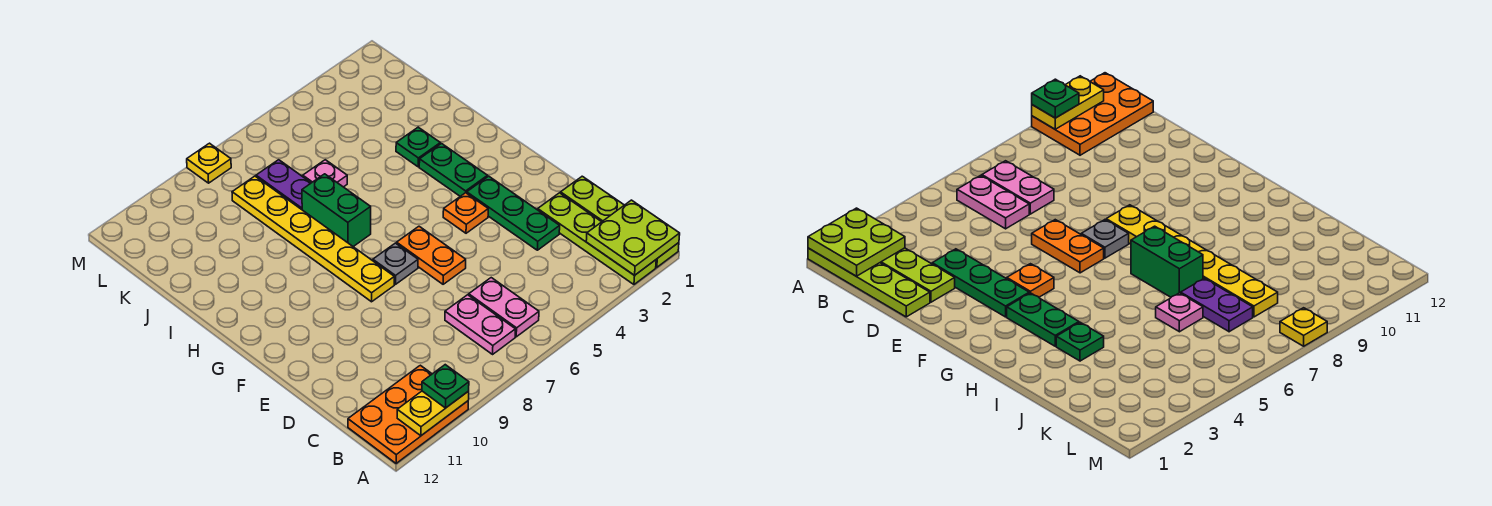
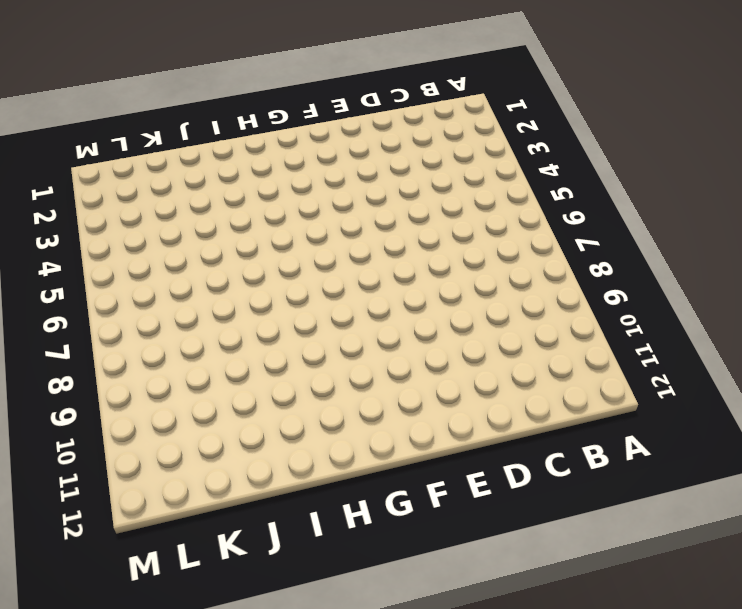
none -> lime 1x4 plate [561,176,679,267]
none -> lime 1x4 plate [538,193,656,284]
none -> orange 2x3 plate [348,365,468,464]

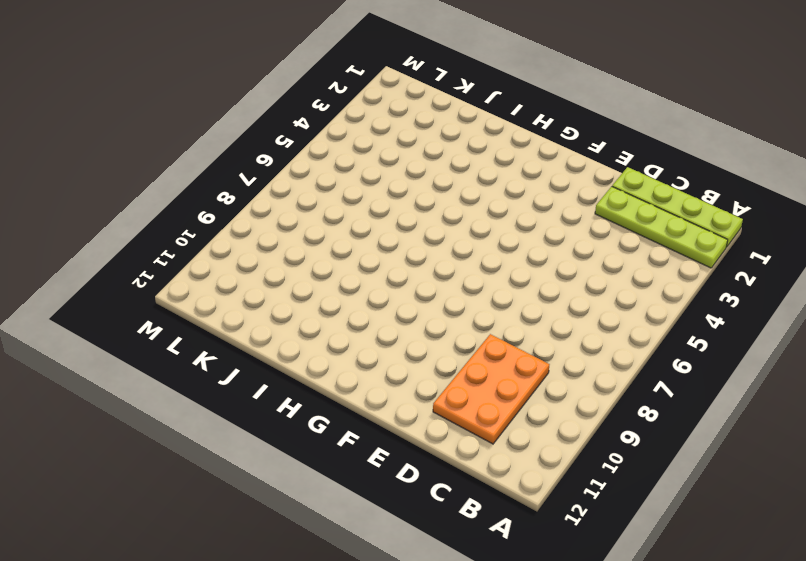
orange 2x3 plate [433,334,549,444] -> orange 2x3 plate moved to [348,365,468,464]
none -> pink 1x2 plate [469,278,539,337]
none -> pink 1x2 plate [445,295,515,354]
none -> green 1x3 plate [467,176,560,250]

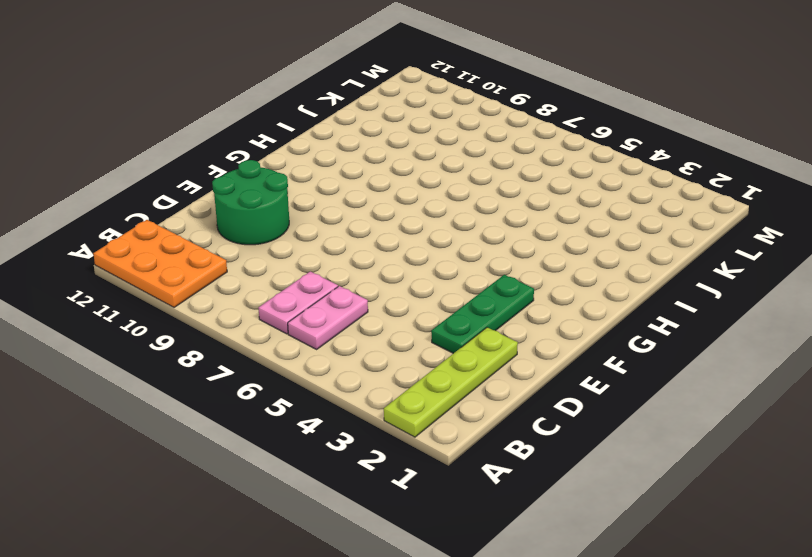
green 2x2 round brick [212,160,289,245] -> none
none -> lime 1x4 plate [561,176,679,267]
none -> orange 1x2 plate [397,226,466,284]
none -> orange 1x1 plate [443,193,488,233]

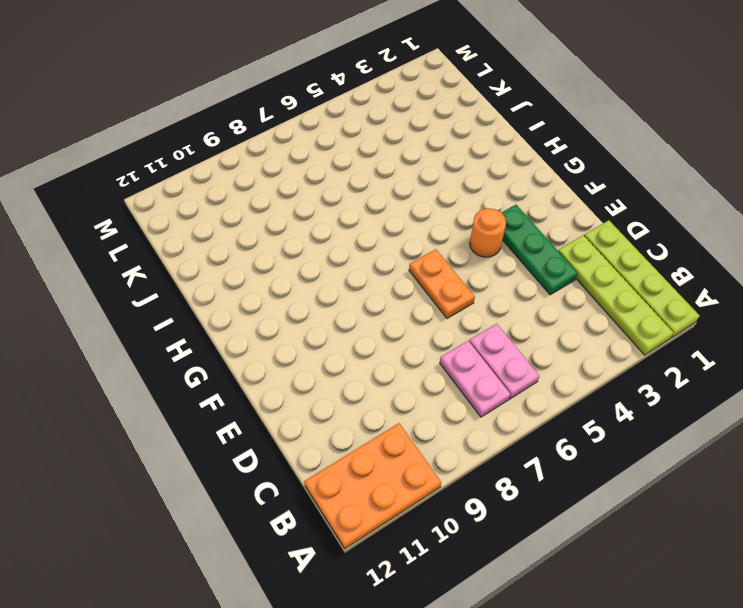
orange 1x1 round brick [470,208,506,257] -> orange 1x1 plate [443,193,488,233]
none -> grey 1x1 plate [373,243,418,284]
none -> yellow 1x6 plate [232,176,394,302]
none -> green 1x2 plate [419,144,488,196]

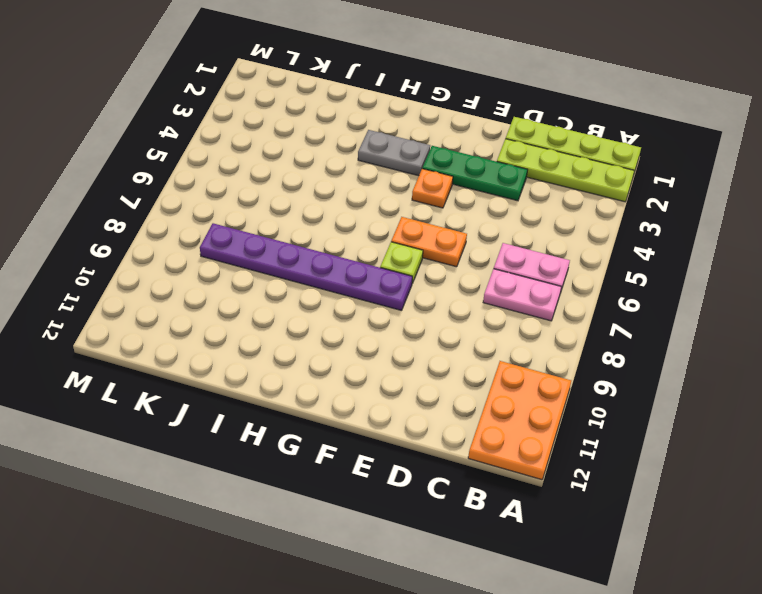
lime 1x1 plate [380,242,423,283] -> grey 1x1 plate [373,243,418,284]
purple 1x6 plate [200,223,412,310] -> yellow 1x6 plate [232,176,394,302]
grey 1x2 plate [358,130,430,176] -> green 1x2 plate [419,144,488,196]
none -> green 1x2 brick [302,174,371,247]
none -> green 1x1 plate [396,127,440,167]
none -> pink 1x1 plate [303,160,347,187]

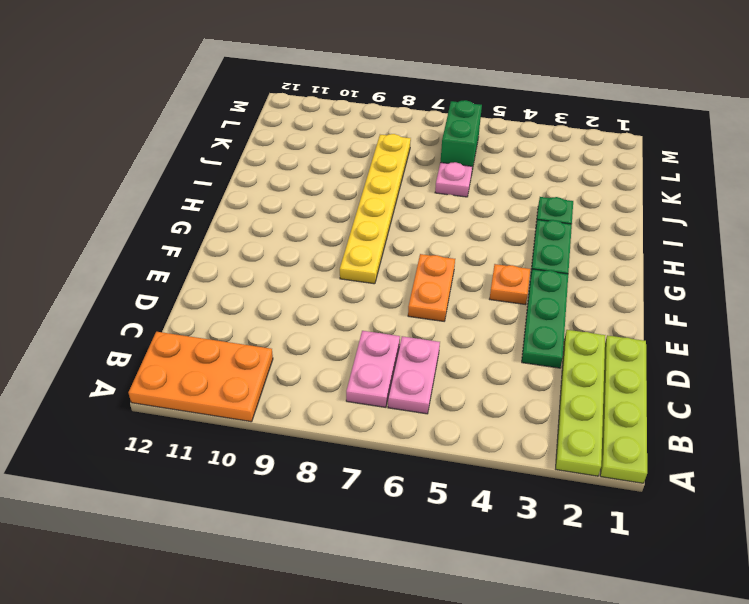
green 1x2 brick [441,100,482,170] -> green 1x2 brick moved to [302,174,371,247]
none -> grey 1x1 plate [373,243,418,284]
none -> purple 1x2 plate [256,160,311,210]
none -> yellow 1x1 plate [187,143,231,183]

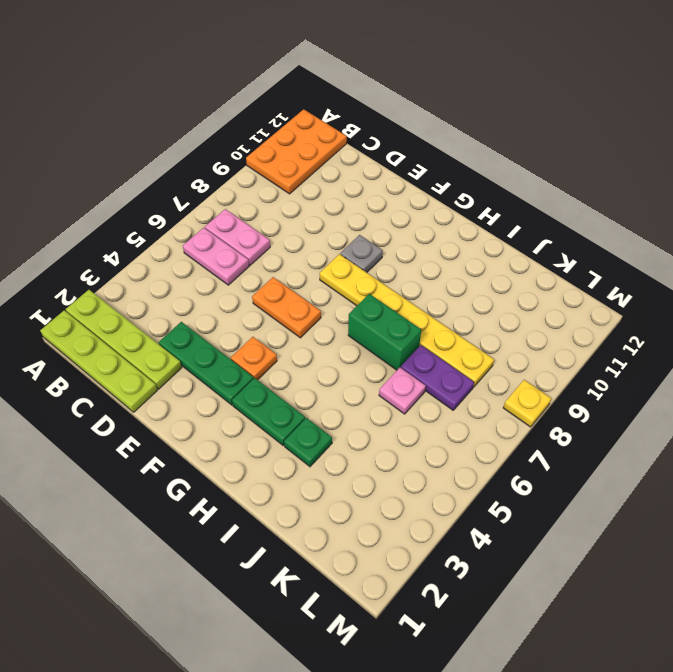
grey 1x1 plate [340,235,383,272] -> grey 1x1 plate moved to [373,243,418,284]
none -> lime 2x2 plate [586,200,680,275]
none -> yellow 1x2 plate [397,391,469,436]
none -> green 1x1 plate [422,365,469,408]

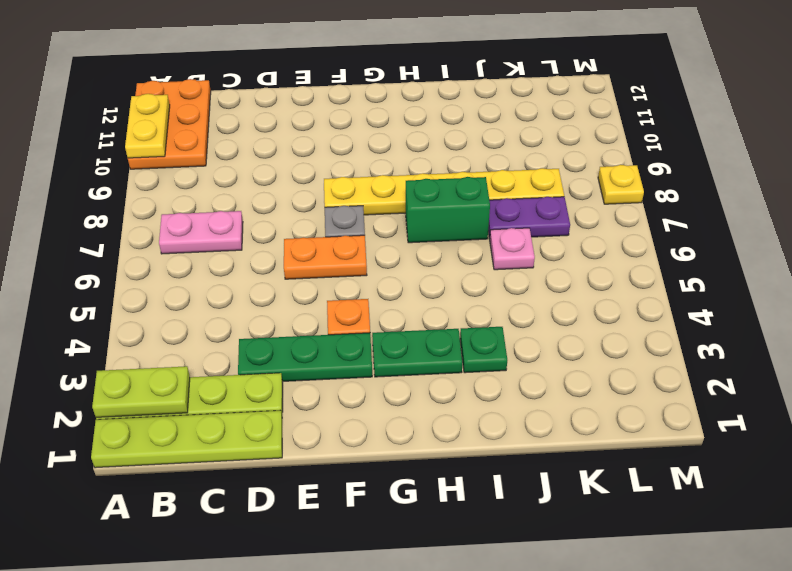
lime 1x2 plate [92,366,190,417] -> lime 2x2 plate [586,200,680,275]
none -> pink 1x2 plate [469,278,539,337]
none -> green 1x1 plate [422,365,469,408]

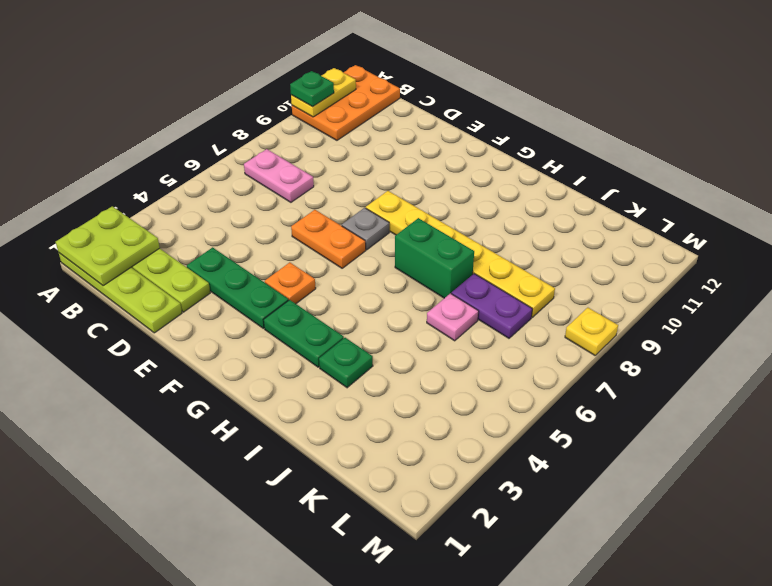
none -> pink 1x2 plate [469,278,539,337]

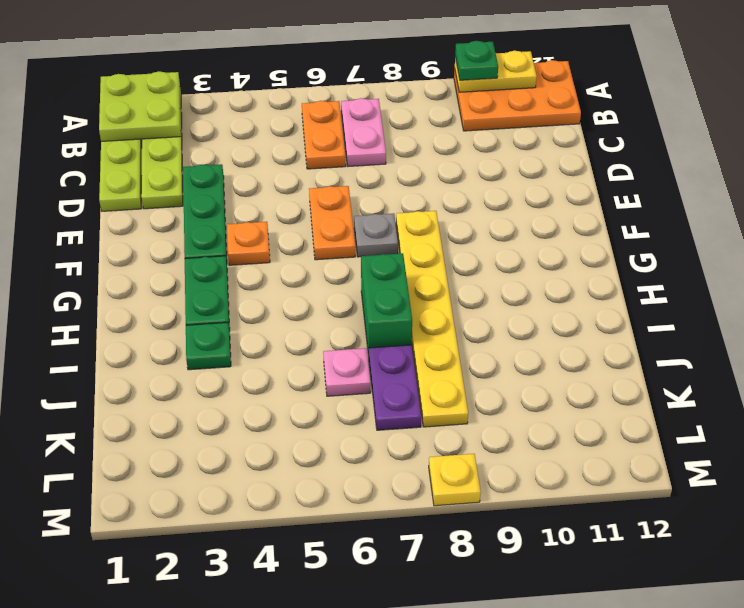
orange 1x2 plate [302,101,346,169] -> pink 1x2 plate [469,278,539,337]

